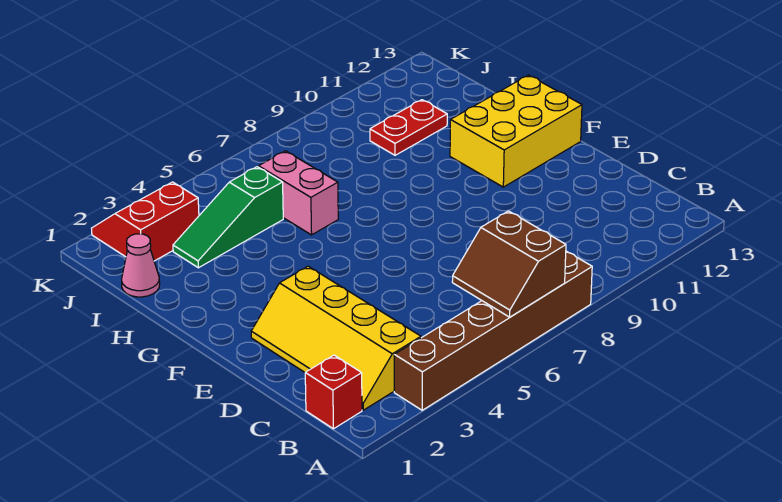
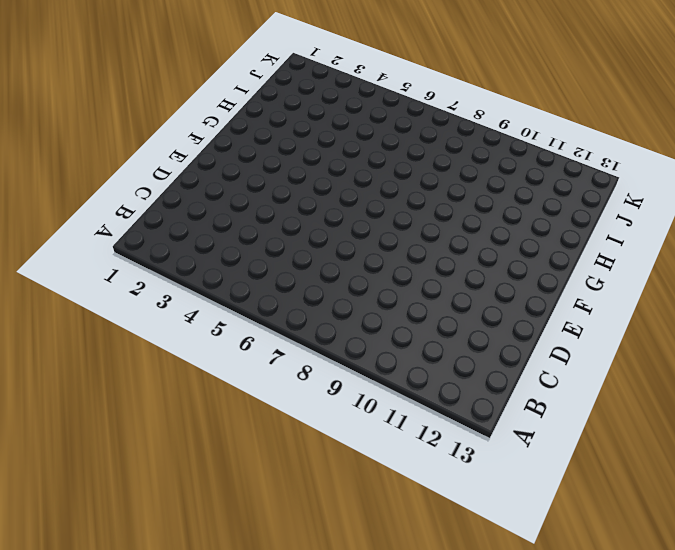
none -> brown 1x6 brick [394,251,592,410]
none -> red 1x1 brick [305,355,362,429]

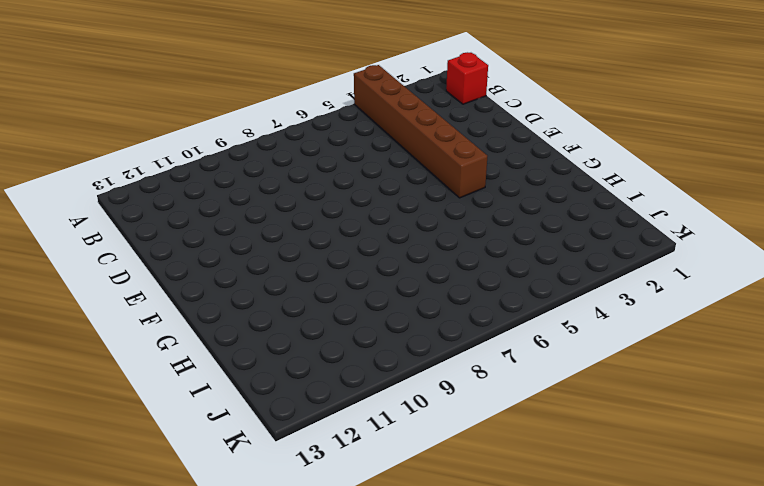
brown 1x6 brick [354,65,487,198] -> brown 1x6 brick turned to [394,251,592,410]
none -> yellow 2x4 slope [251,266,421,410]
none -> yellow 2x3 brick [450,75,582,187]

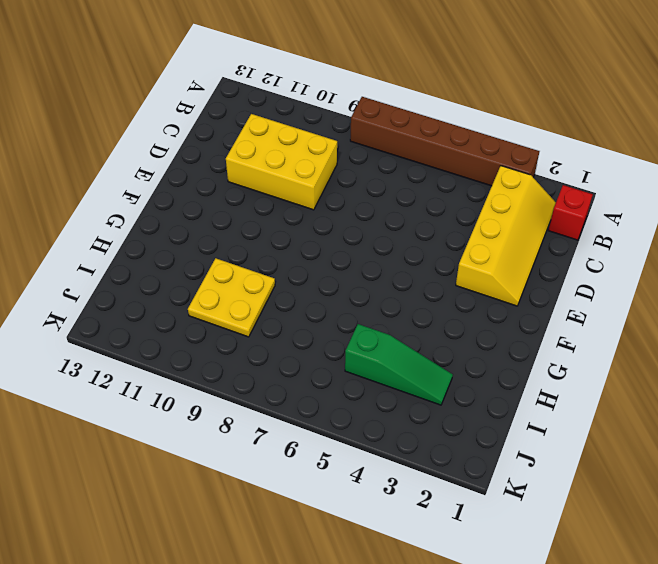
yellow 2x3 brick [226,114,337,210] -> yellow 2x3 brick moved to [450,75,582,187]
yellow 2x2 plate [188,258,275,337] -> red 1x2 plate [370,100,447,155]
none -> pink 1x2 brick [259,151,338,235]
none -> pink 1x1 cone [122,234,160,297]

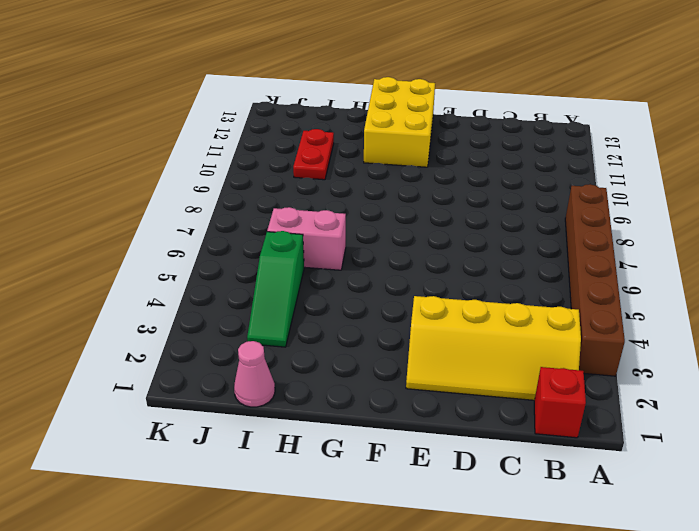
none -> red 2x2 slope [92,182,199,261]
none -> brown 2x2 slope [452,211,566,317]

